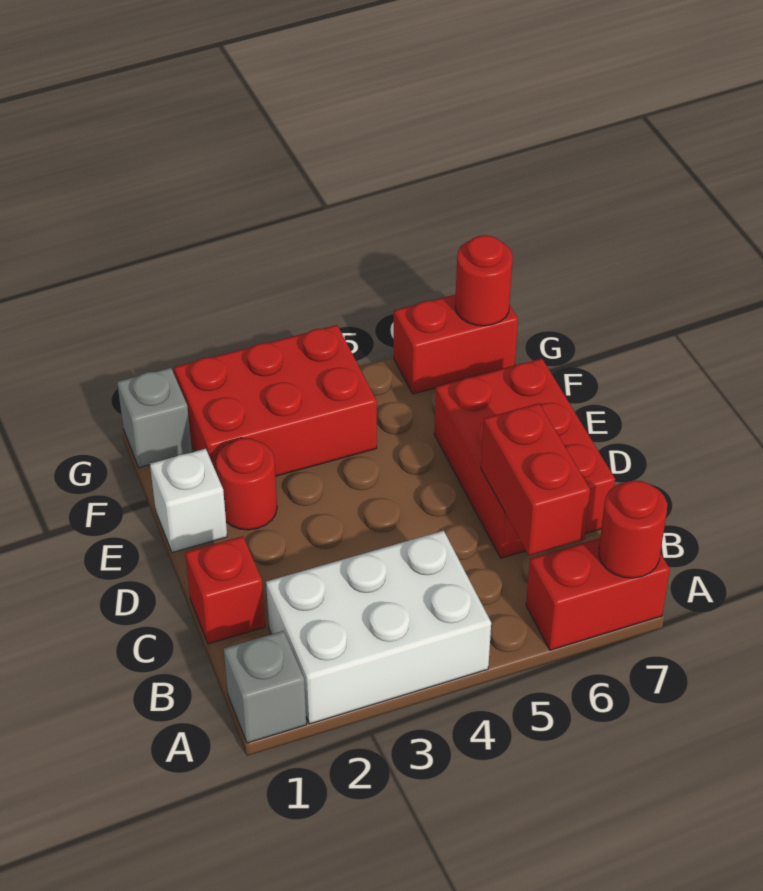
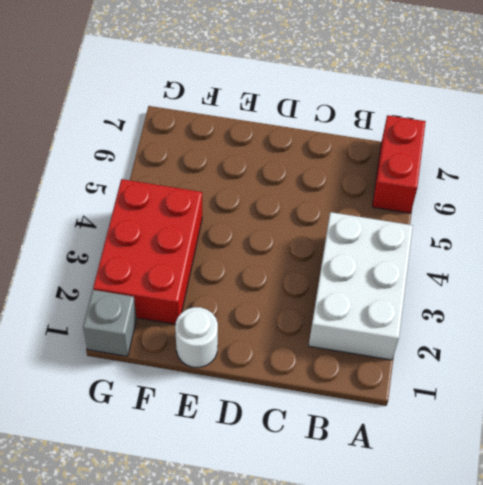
white 1x1 round brick [175,307,218,367] -> white 1x1 brick [150,449,227,552]
none -> grey 1x1 brick [224,631,306,743]
none -> red 1x1 brick [185,536,265,644]
none -> red 2x3 brick [434,358,615,558]

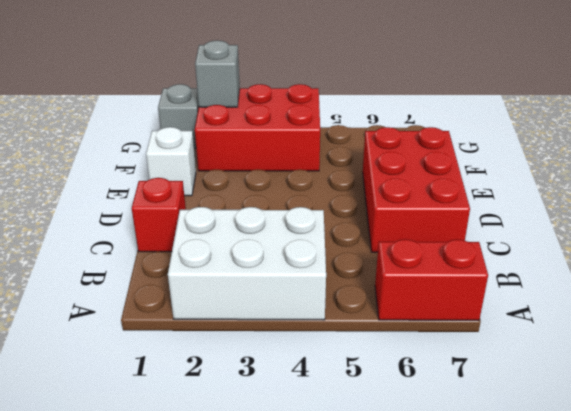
grey 1x1 brick [195,40,240,107] -> grey 1x1 brick moved to [224,631,306,743]
none -> red 1x1 round brick [216,438,277,530]
none -> red 1x2 brick [394,294,518,394]
none -> red 1x1 round brick [599,480,667,578]

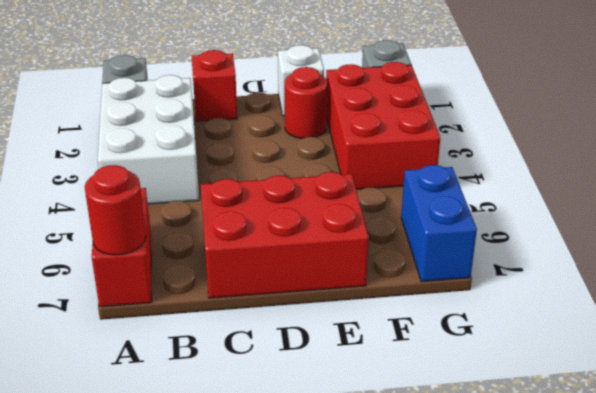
blue 1x2 brick [401,165,477,282] -> red 1x2 brick [394,294,518,394]
none -> red 1x2 brick [481,403,590,556]
none -> red 1x1 round brick [455,235,513,326]

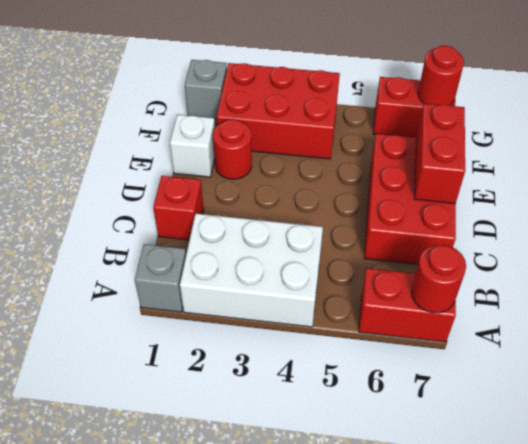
red 1x2 brick [415,103,465,204] -> red 1x2 brick moved to [481,403,590,556]

